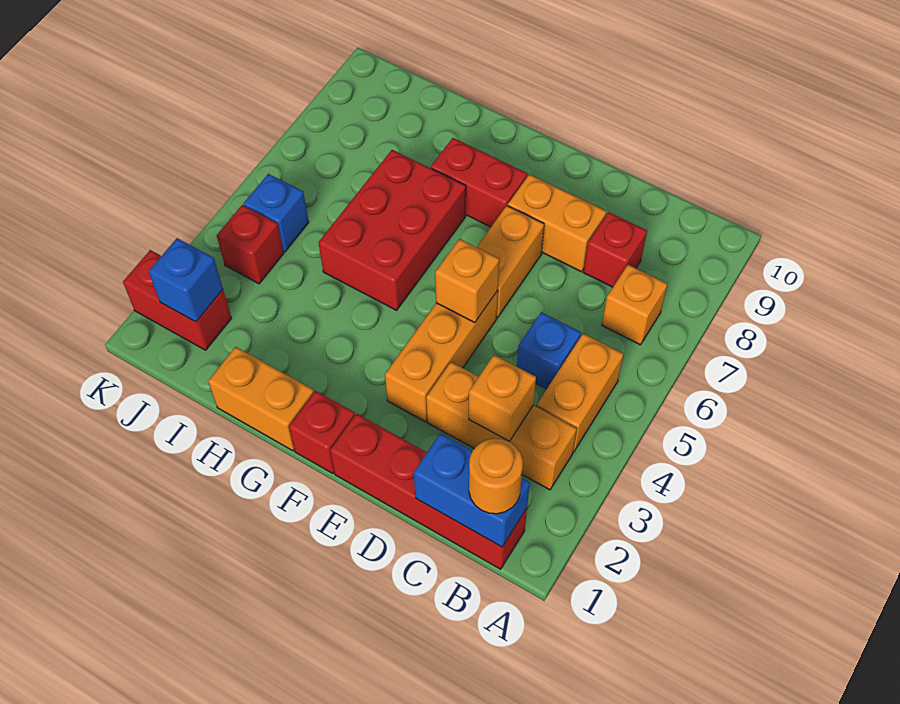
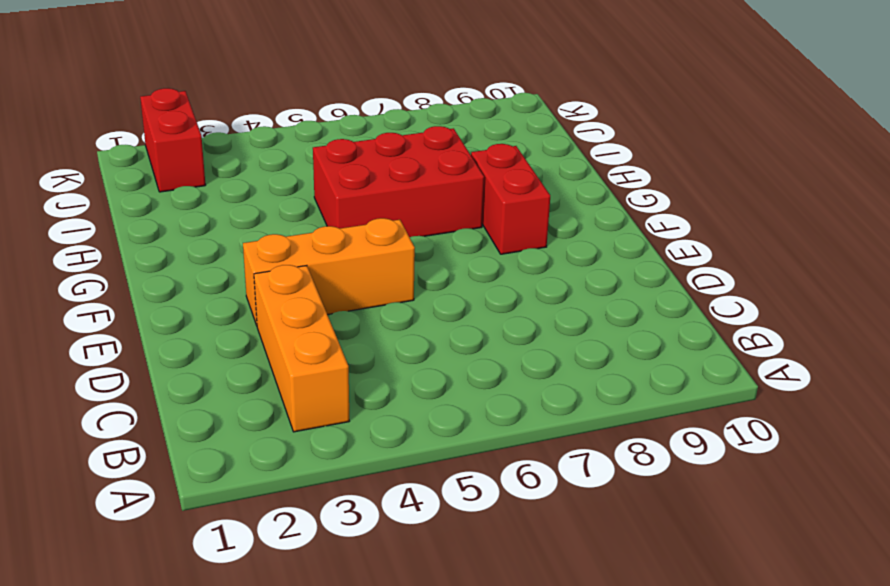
none -> red 1x4 brick [330,414,527,569]
none -> orange 1x2 brick [536,333,623,452]
none -> orange 1x1 brick [602,265,667,345]

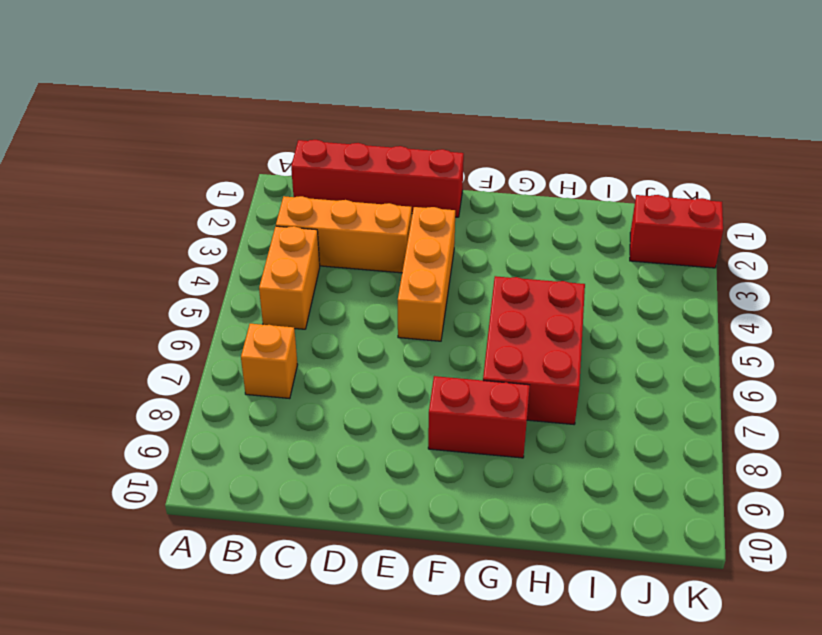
none -> blue 1x1 brick [517,312,581,389]
none -> red 1x1 brick [583,212,647,287]
none -> orange 1x2 brick [508,174,606,272]

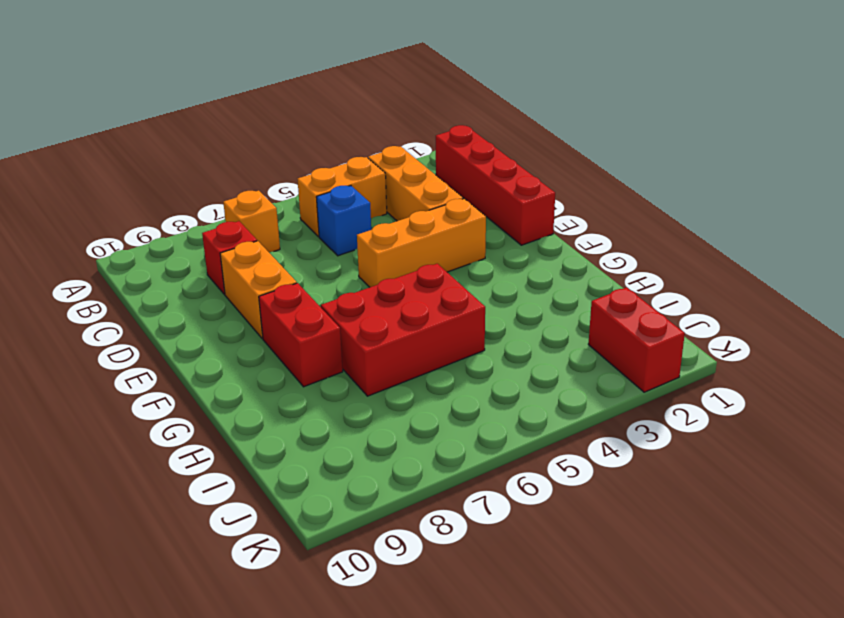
none -> orange 1x2 brick [477,206,544,317]
none -> red 1x1 brick [289,391,355,474]
none -> orange 1x2 brick [208,347,314,451]

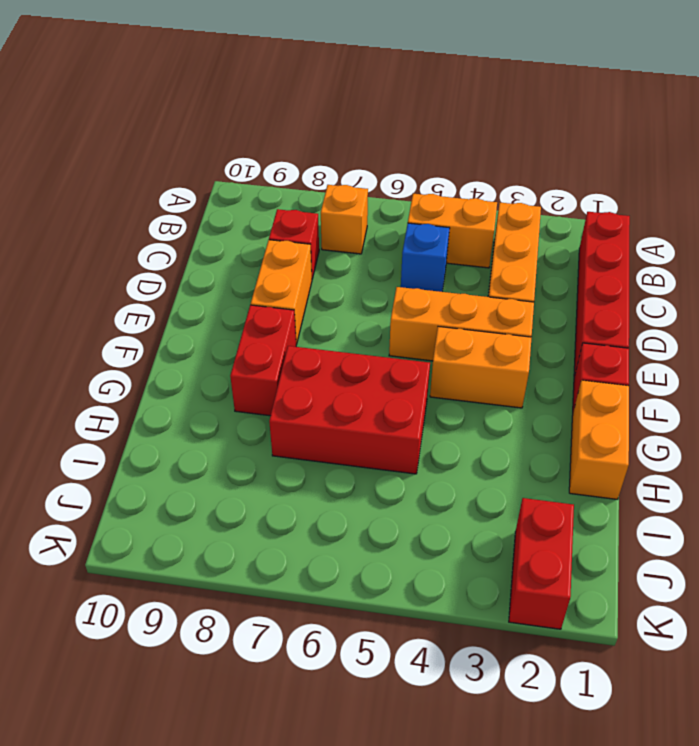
orange 1x2 brick [430,327,532,408] -> orange 1x2 brick moved to [477,206,544,317]
none -> red 1x1 brick [217,205,284,284]
none -> blue 1x1 brick [244,174,309,252]
none -> blue 1x2 brick [414,433,530,547]

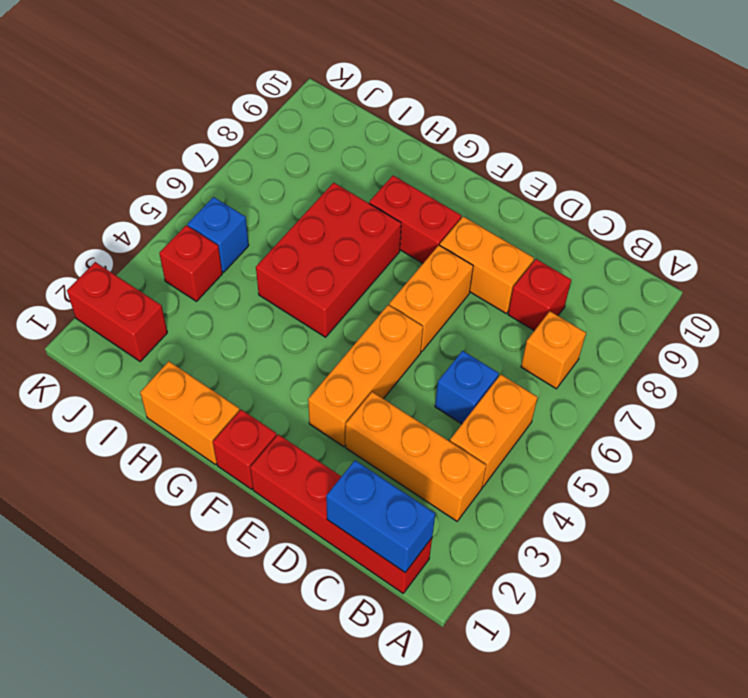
none -> orange 1x1 brick [469,355,536,441]
none -> orange 1x1 brick [435,239,499,323]
none -> blue 1x1 brick [149,238,223,322]

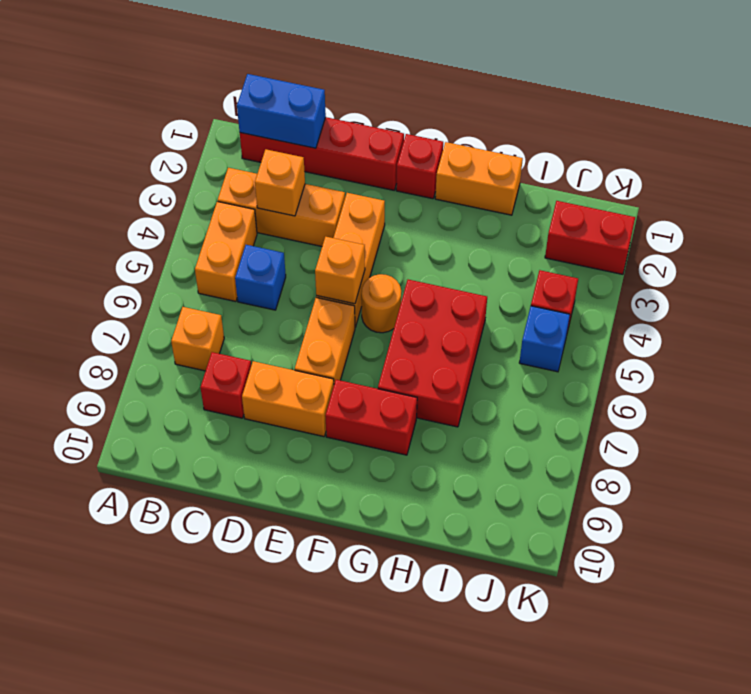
orange 1x1 round brick [361,274,401,333] -> orange 1x1 round brick moved to [469,439,523,514]
none -> blue 1x1 brick [149,238,223,322]

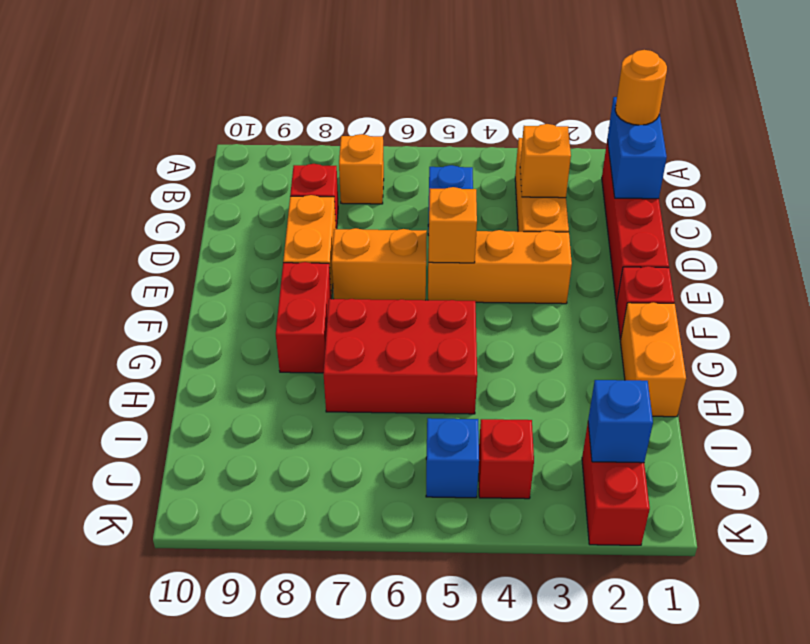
none -> orange 1x2 brick [536,333,623,452]

